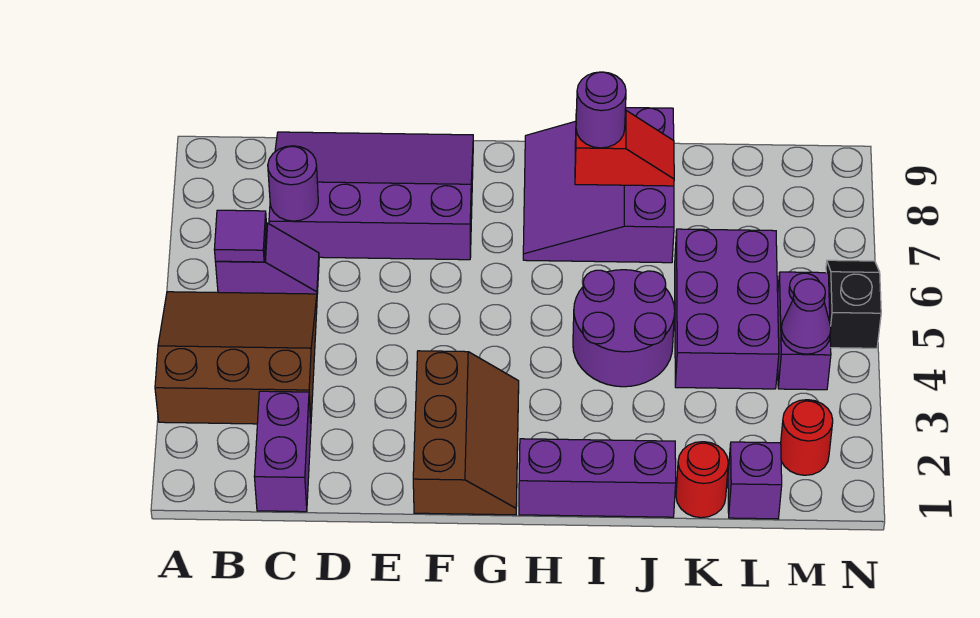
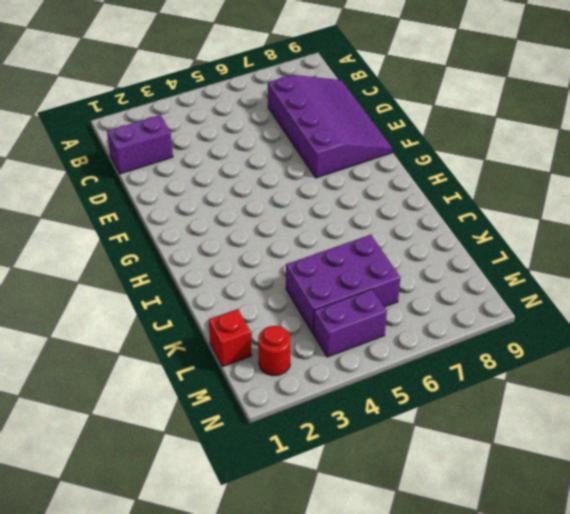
red 1x1 brick [209,309,252,366] -> purple 1x1 brick [728,442,782,519]
none -> brown 3x3 slope [155,292,317,424]
none -> purple 1x2 slope [216,223,319,294]
none -> brown 2x3 slope [413,351,519,515]

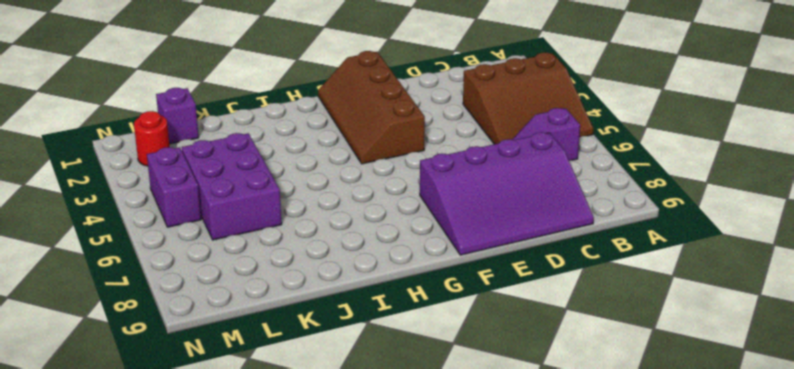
brown 2x4 slope [318,51,425,164] -> brown 2x3 slope [413,351,519,515]
none -> purple 1x2 brick [254,391,311,512]
none -> purple 1x3 brick [519,439,676,517]
none -> purple 3x3 slope [523,108,674,263]

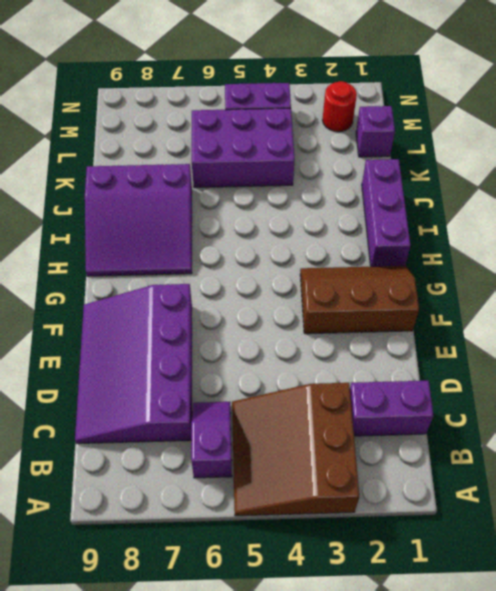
none -> purple 2x2 round brick [573,270,675,387]
none -> red 1x1 round brick [676,442,728,518]
none -> black 1x2 slope [826,260,881,348]

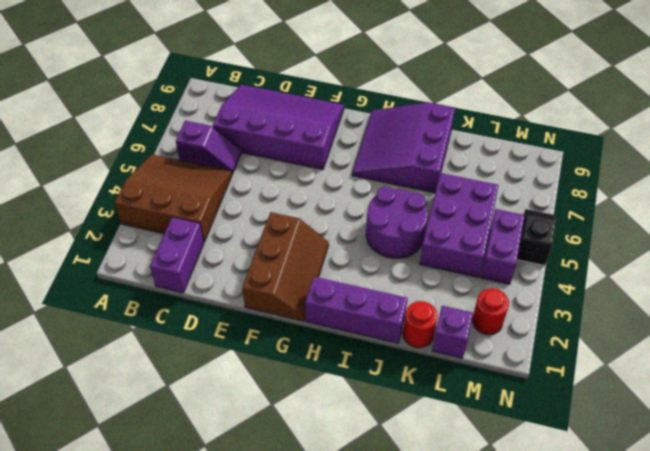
none -> purple 1x1 tile [214,210,266,262]
none -> purple 1x1 round brick [268,146,318,221]
none -> red 1x2 slope [575,110,674,186]

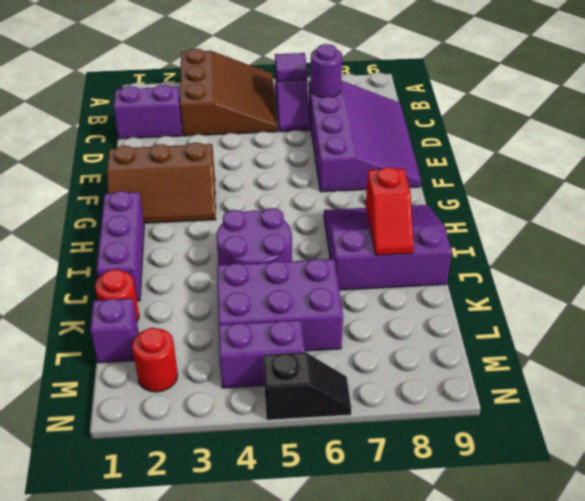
none -> purple 1x1 cone [781,279,831,354]
none -> purple 1x1 round brick [576,72,626,148]

